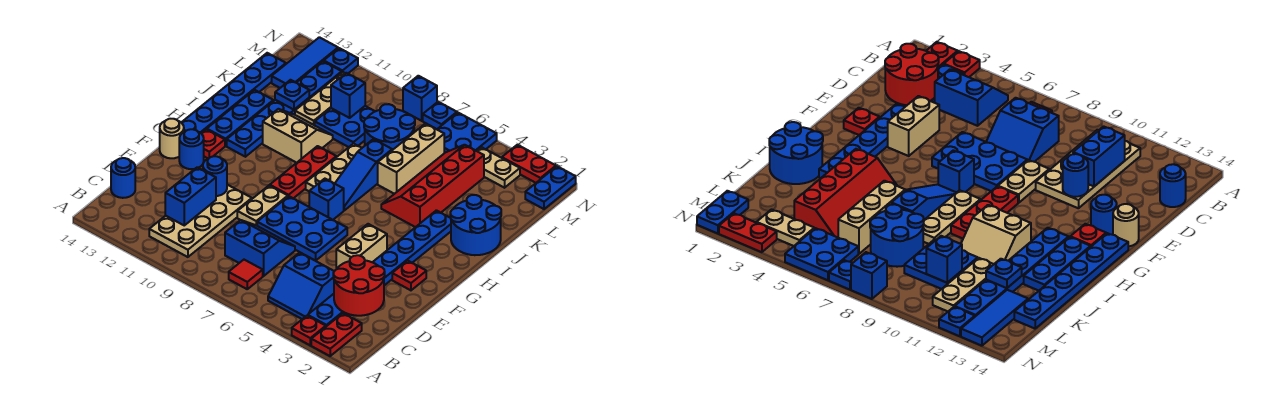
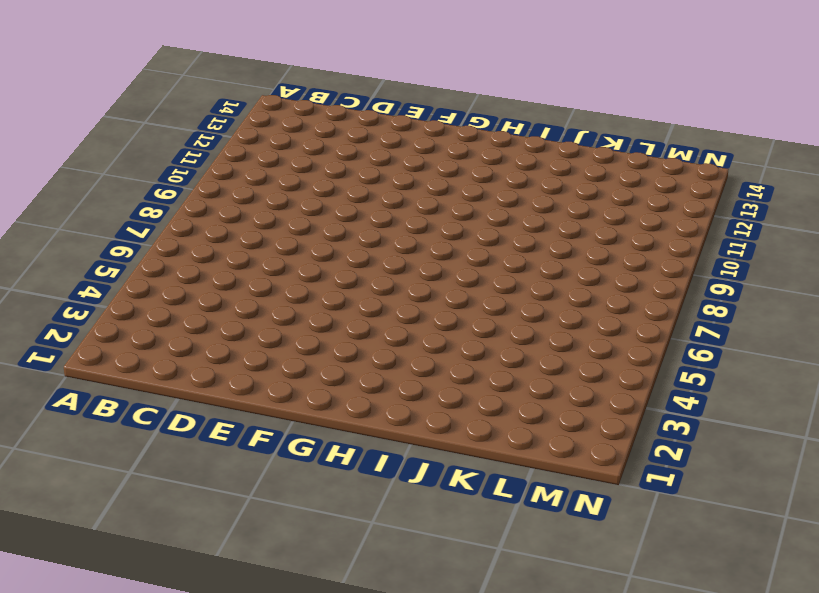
none -> red 1x2 plate [311,313,362,356]
none -> red 1x1 plate [292,316,326,345]
none -> blue 1x8 plate [308,210,451,326]
none -> blue 2x2 slope [268,253,334,319]

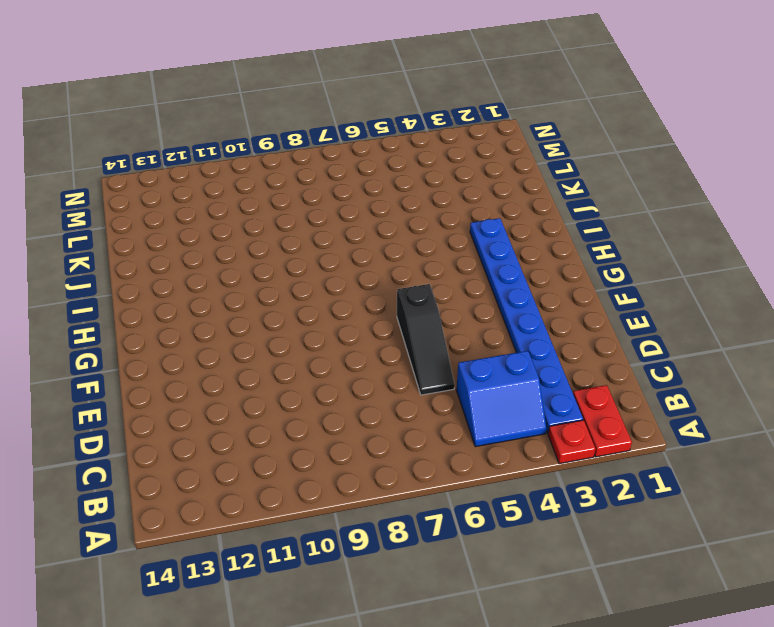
black 1x3 slope [397,284,455,395] -> blue 2x3 plate [257,196,347,261]
none -> red 1x1 tile [229,260,263,289]
none -> tan 2x4 plate [149,185,252,257]
none -> blue 2x2 slope [225,220,295,276]
none -> blue 1x1 round brick [111,158,135,198]

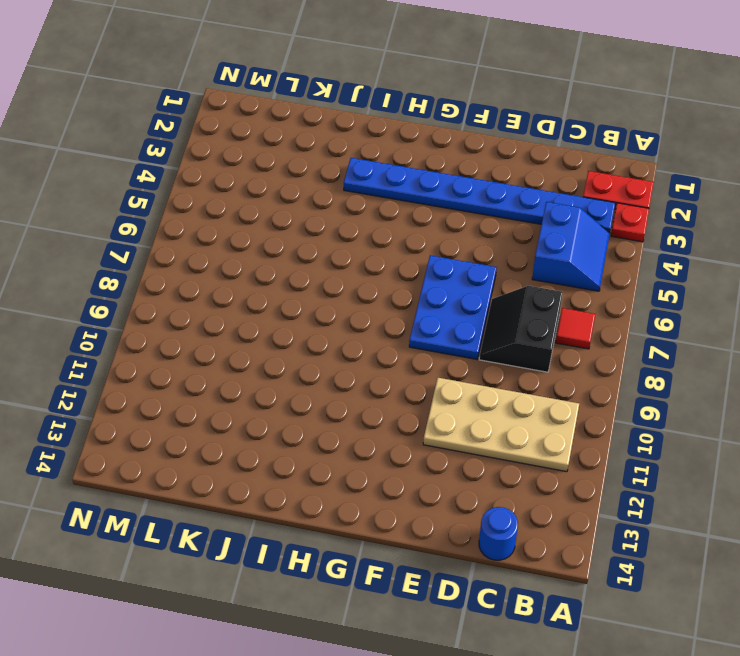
black 2x2 slope [479,286,563,372] -> blue 2x2 slope [225,220,295,276]
none -> tan 1x2 brick [336,224,387,269]
none -> tan 1x2 plate [237,185,288,226]
none -> red 1x1 plate [392,261,426,290]
none -> blue 1x1 round brick [179,129,204,169]

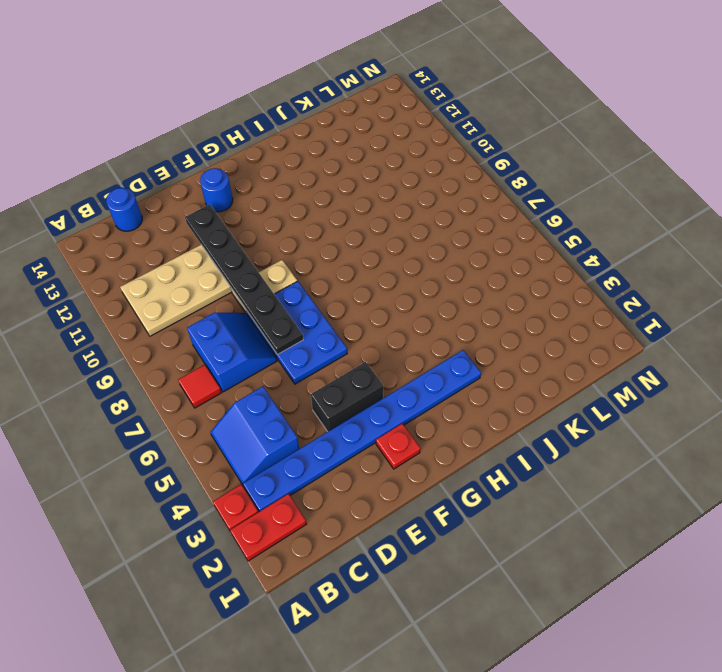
black 1x2 brick [311,362,383,432] -> tan 1x2 brick [336,224,387,269]
black 1x6 plate [185,204,303,355] -> blue 1x1 round brick [203,156,227,196]
none -> tan 1x1 round brick [160,119,184,158]
none -> blue 1x1 brick [309,179,344,220]
none -> red 1x3 plate [270,146,336,198]
none -> red 1x1 plate [201,129,225,159]

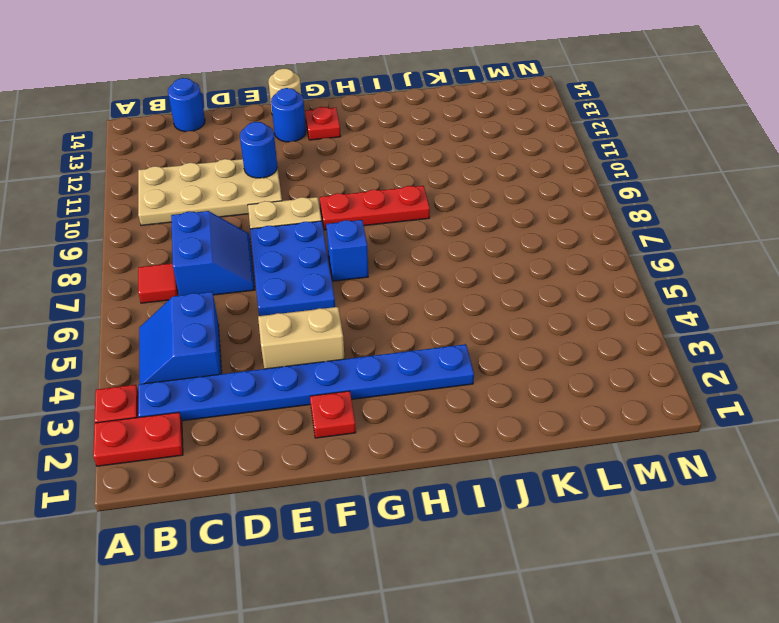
none -> blue 1x6 plate [181,53,286,133]
none -> blue 1x3 slope [335,139,392,210]
none -> tan 1x3 plate [306,144,362,191]
none -> blue 1x6 plate [227,61,342,157]

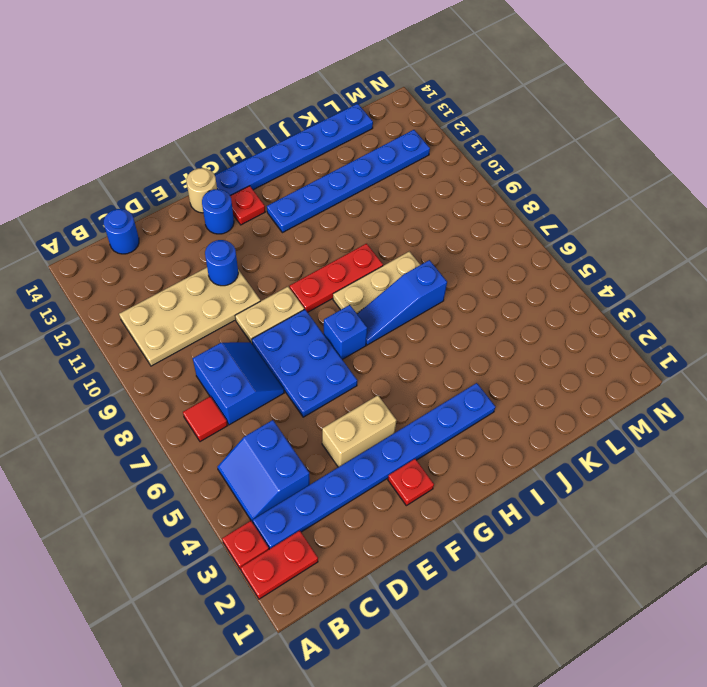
none -> blue 1x3 plate [207,90,273,146]
none -> blue 2x2 round brick [450,195,501,255]
none -> red 2x4 slope [381,145,484,227]
none -> tan 2x2 slope [263,109,333,163]

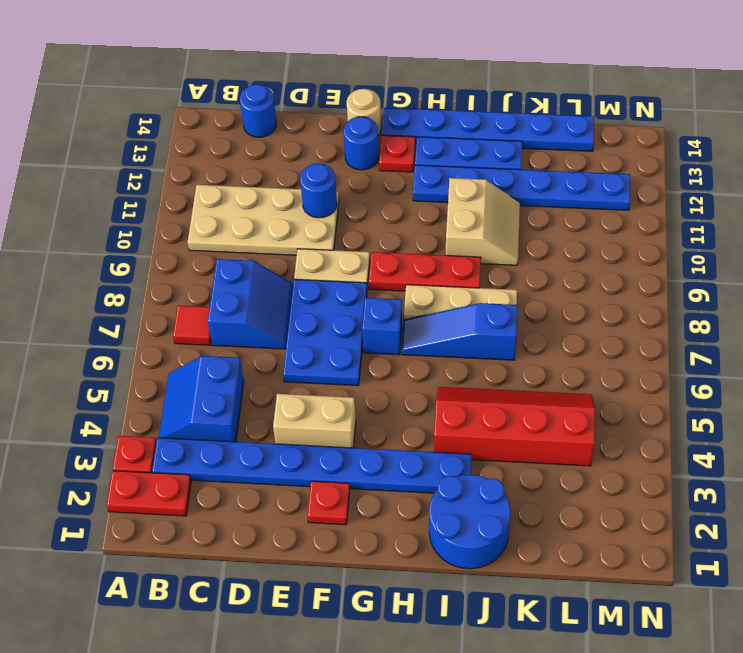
none -> tan 1x3 brick [378,123,444,194]
none -> blue 2x2 round brick [364,104,415,150]
none -> blue 2x2 plate [315,106,375,147]
none -> tan 1x3 plate [295,72,345,125]

